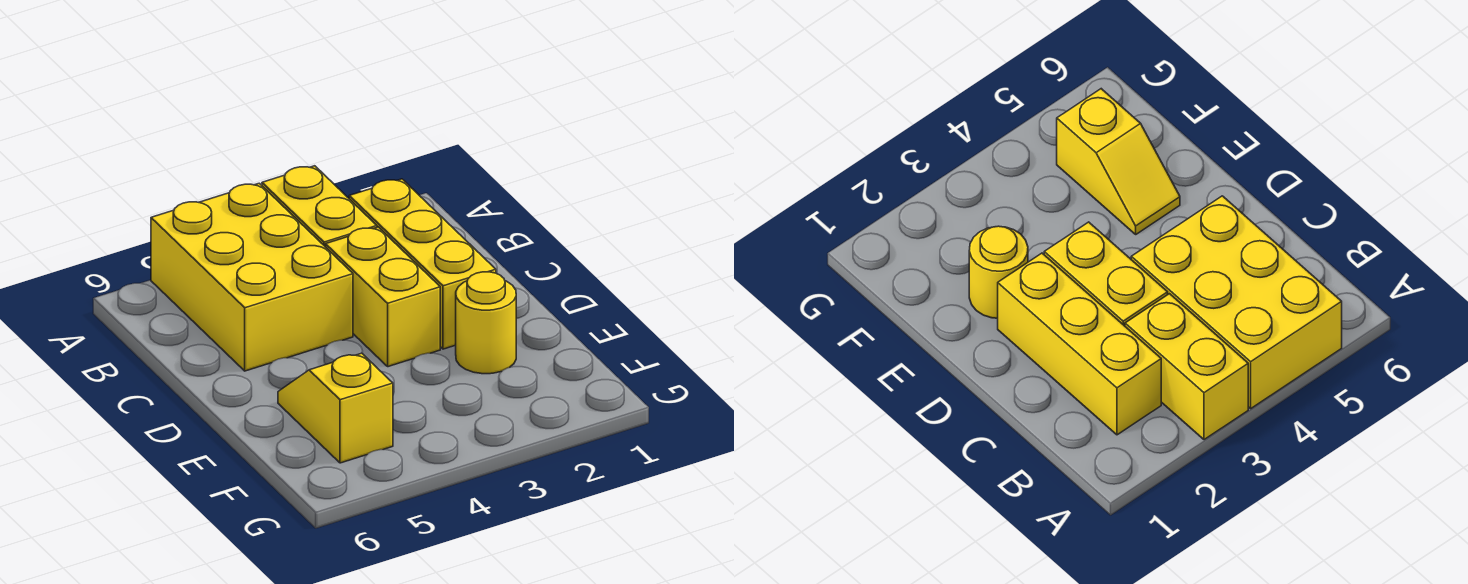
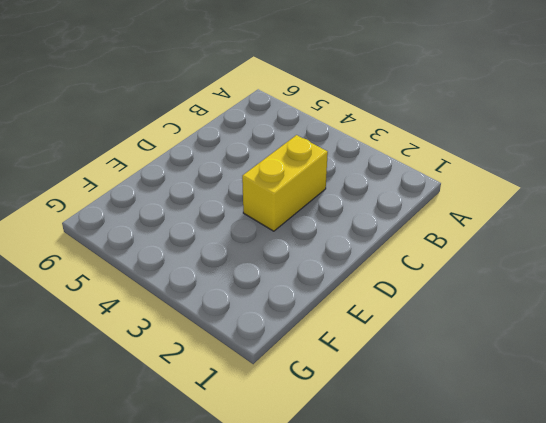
none -> yellow 1x2 brick [262,166,377,247]
none -> yellow 2x3 brick [151,183,353,371]

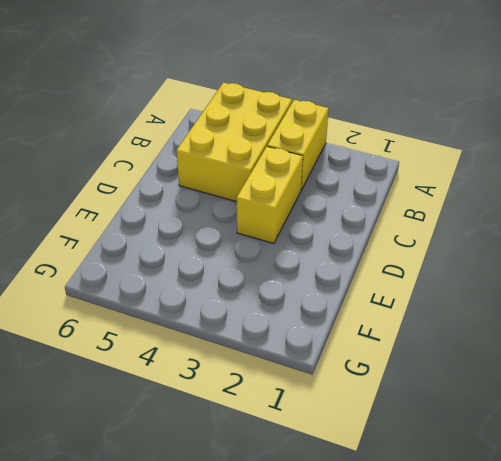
none -> yellow 1x3 brick [349,179,496,349]
none -> yellow 1x1 round brick [456,272,516,374]

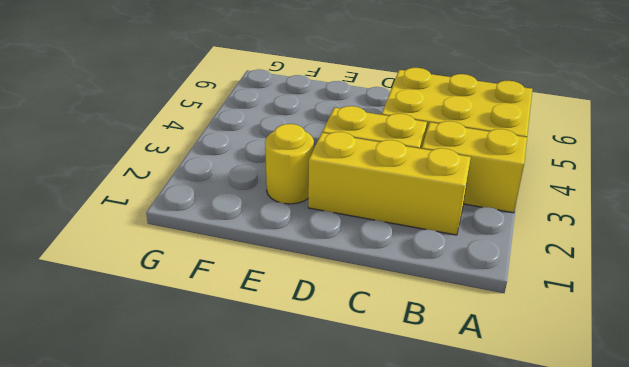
none -> yellow 1x2 slope [278,353,393,463]

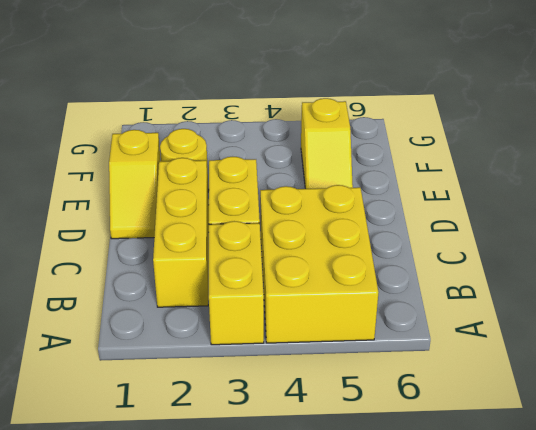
yellow 1x2 slope [109,130,161,239] -> none

